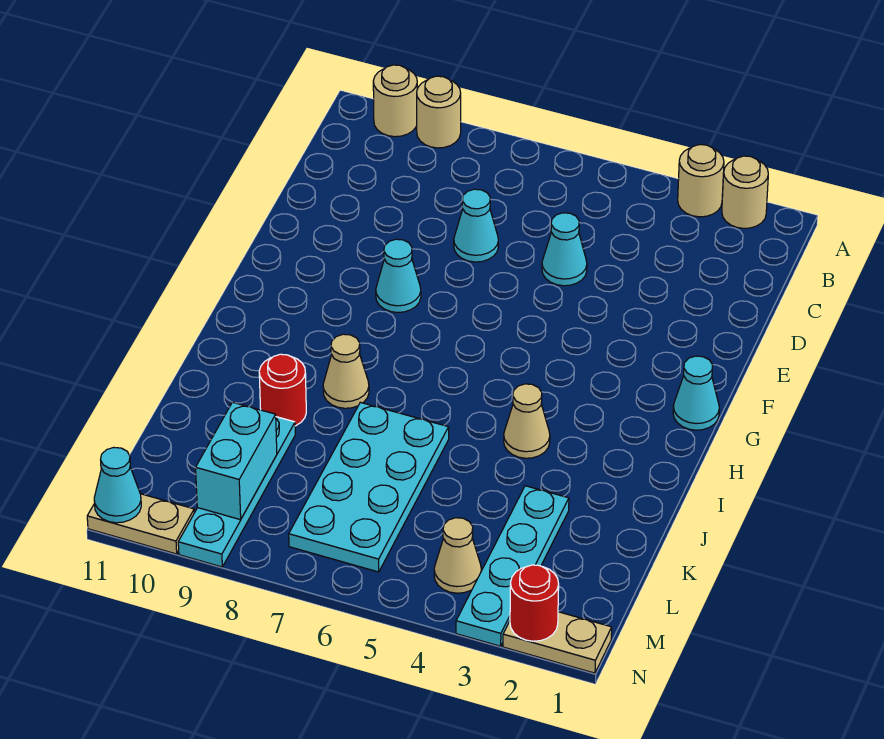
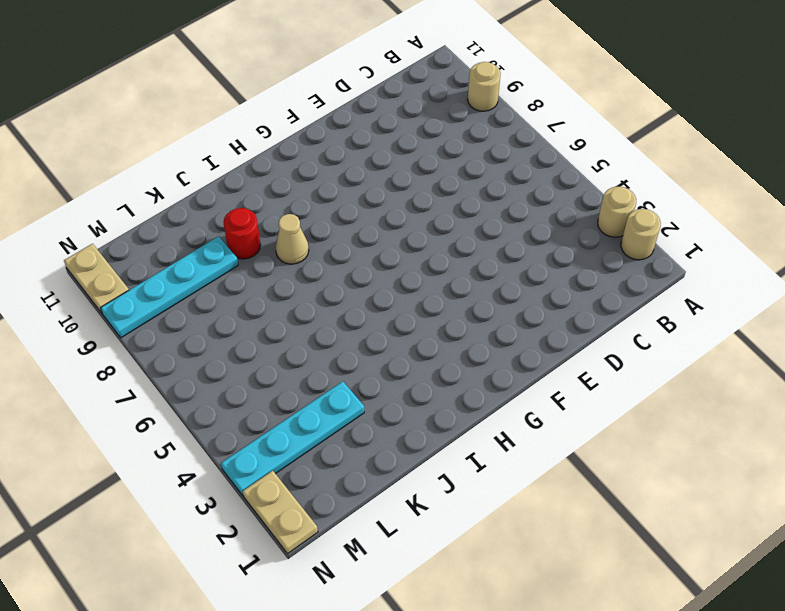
none -> tan 1x1 round brick [373,65,417,137]
none -> cyan 1x1 cone [542,213,587,286]
none -> cyan 1x1 cone [454,189,498,262]

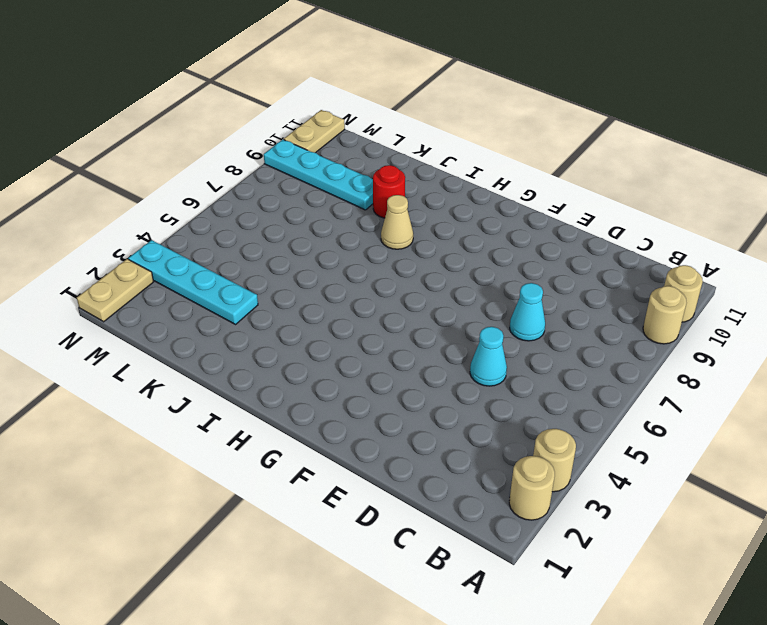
none -> cyan 1x1 cone [376,239,421,312]
none -> cyan 1x1 cone [673,356,719,430]
none -> tan 1x1 cone [504,384,550,458]

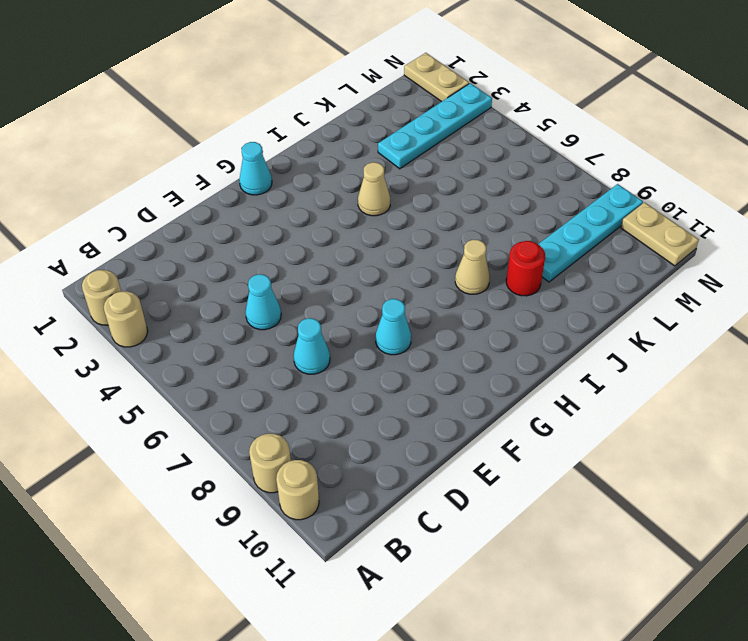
none -> cyan 2x4 plate [289,402,449,572]
none -> tan 1x1 cone [434,518,481,593]
none -> cyan 1x2 brick [196,402,277,520]

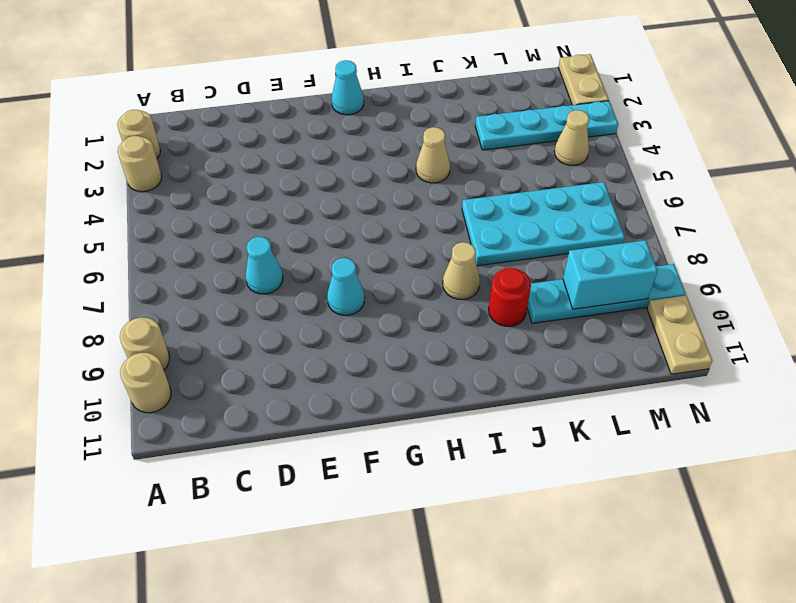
none -> cyan 1x1 cone [542,213,587,286]
none -> red 1x1 round brick [510,565,559,641]
none -> cyan 1x1 cone [94,447,141,523]

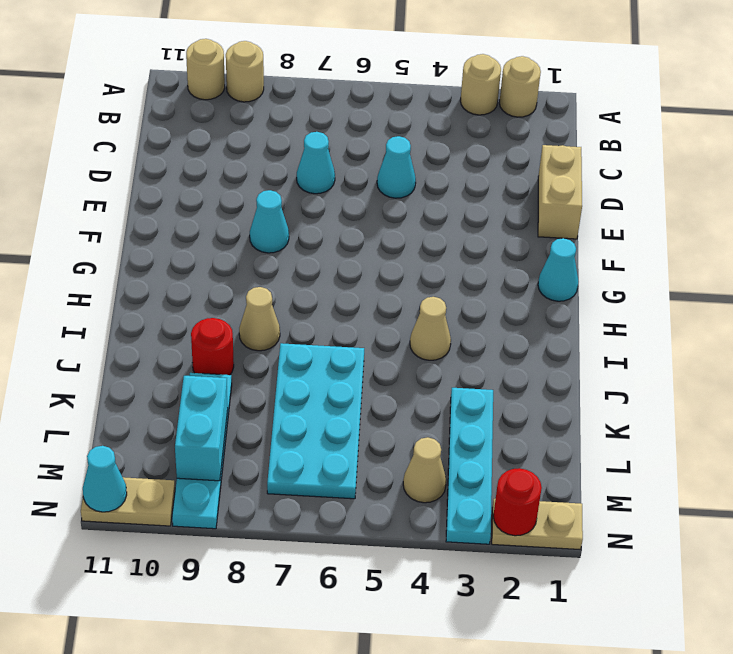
tan 1x2 brick [538,145,582,239] -> none

